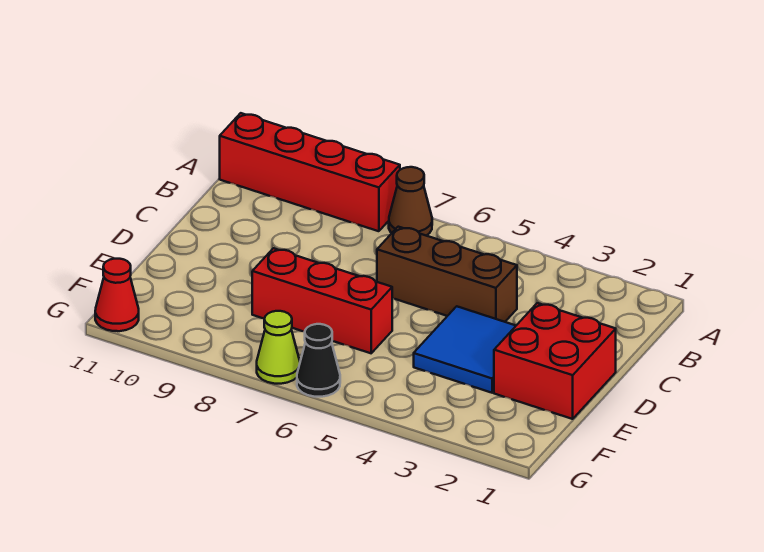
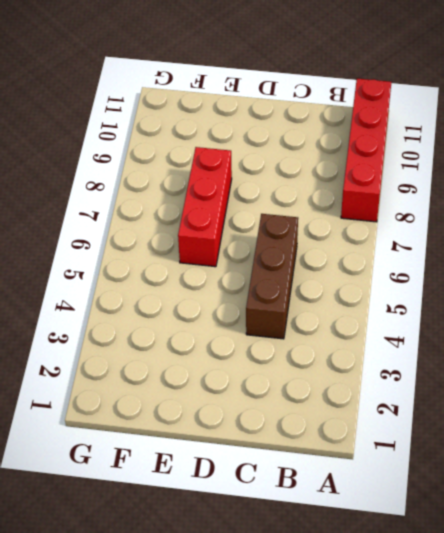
none -> brown 1x1 cone [389,167,432,236]
none -> red 2x2 brick [494,303,616,419]

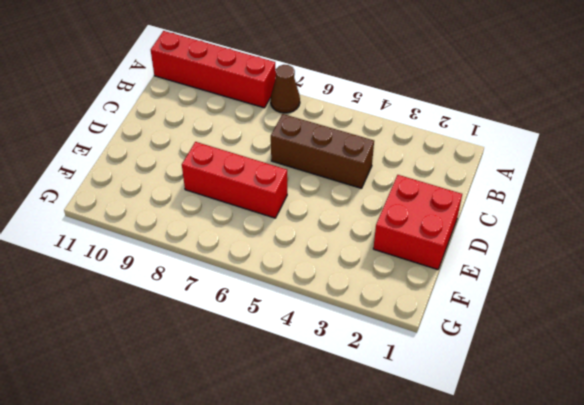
none -> blue 2x2 tile [414,306,516,393]
none -> black 1x1 cone [297,324,340,397]

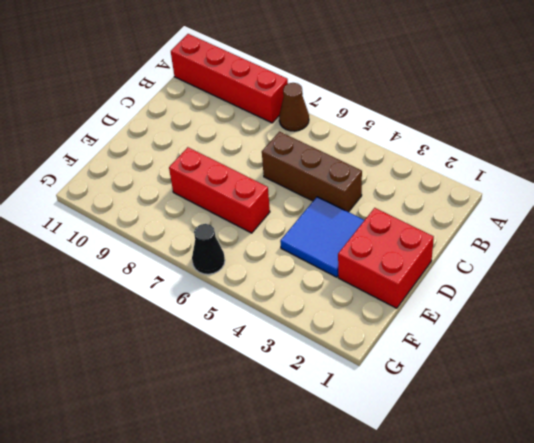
none -> lime 1x1 cone [257,311,300,384]
none -> red 1x1 cone [95,259,139,331]

